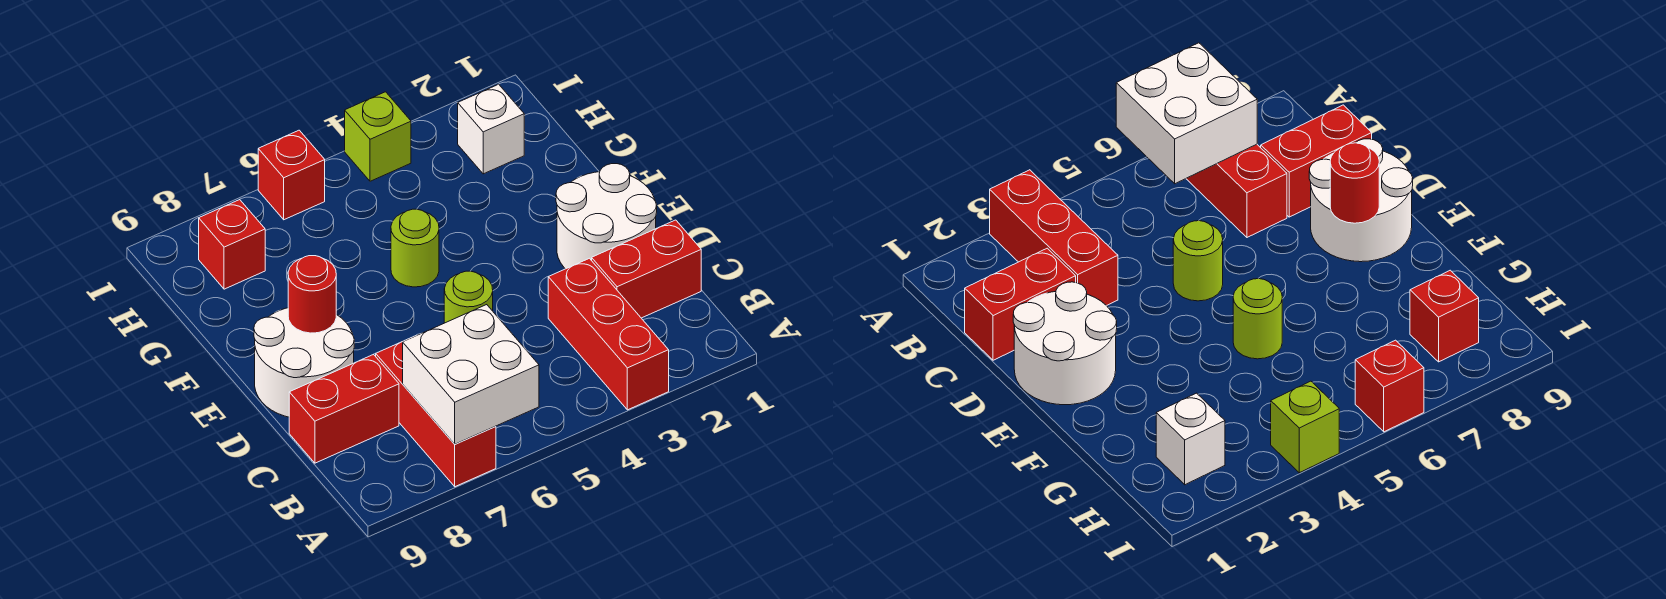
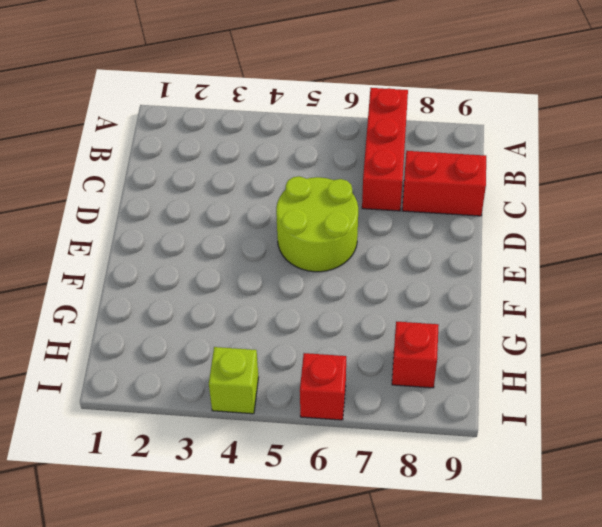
lime 2x2 round brick [276,176,358,272] -> lime 1x1 round brick [444,271,493,323]
none -> red 1x3 brick [548,258,669,410]
none -> red 1x2 brick [592,220,701,318]
none -> white 2x2 round brick [556,164,657,269]

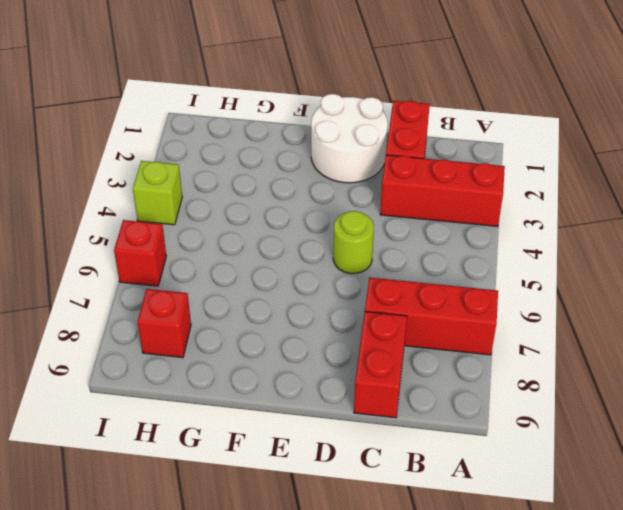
none -> white 2x2 round brick [254,308,354,417]
none -> lime 1x1 round brick [391,209,439,287]
none -> white 1x1 brick [458,84,524,174]

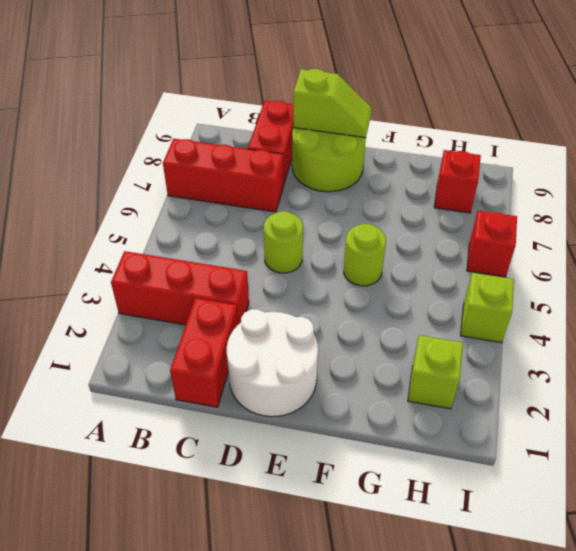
lime 2x2 round brick [292,128,366,192] -> white 2x2 round brick [254,308,354,417]
lime 1x2 slope [293,69,372,138] -> none
lime 1x1 brick [408,335,463,409] -> white 1x1 brick [458,84,524,174]
none -> white 2x2 brick [403,305,539,444]
none -> red 1x1 round brick [288,256,336,333]

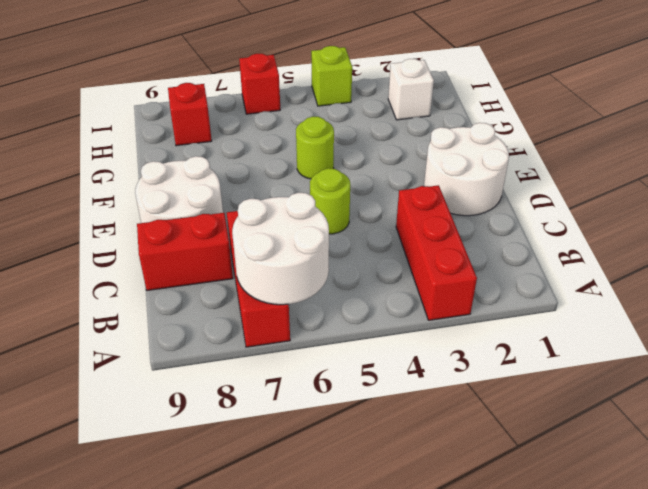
white 2x2 round brick [232,193,329,305] -> white 2x2 brick [403,305,539,444]
none -> red 1x2 brick [592,220,701,318]
none -> red 1x1 round brick [288,256,336,333]

